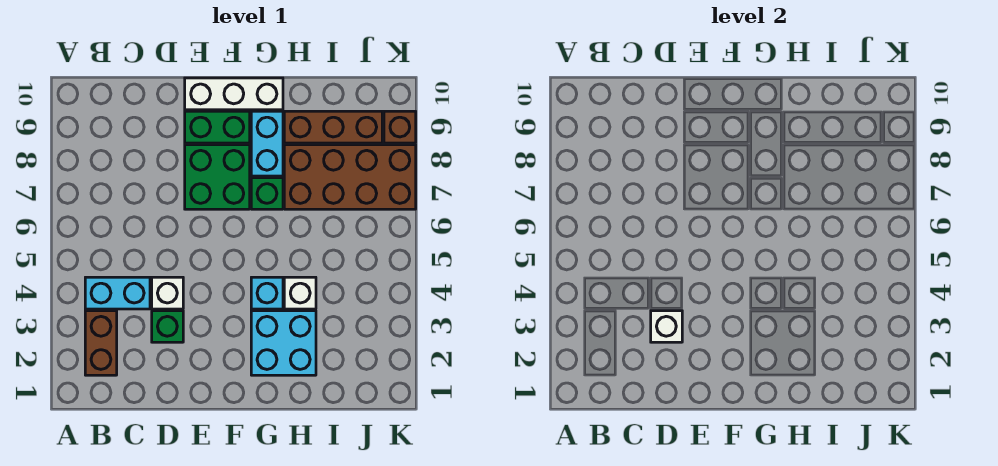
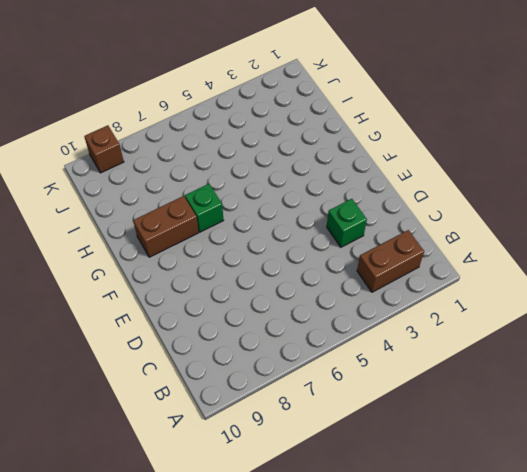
brown 1x2 brick [133,196,199,257] -> cyan 1x2 brick [251,111,283,176]
none -> cyan 1x2 brick [85,277,150,309]
none -> white 1x1 brick [152,277,183,309]
none -> green 2x2 brick [185,145,250,209]

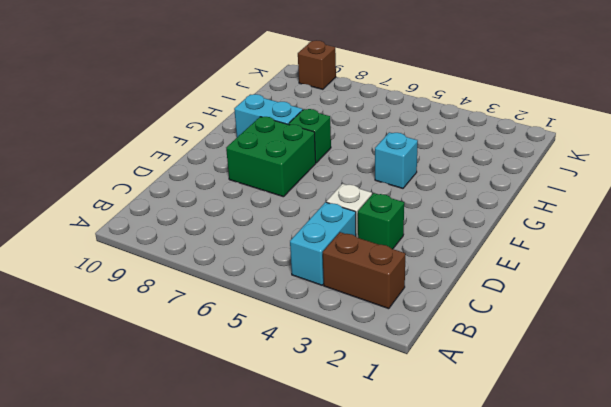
none -> green 1x2 brick [185,111,250,143]
none -> white 1x3 brick [185,78,283,110]
none -> cyan 2x2 brick [251,311,316,375]

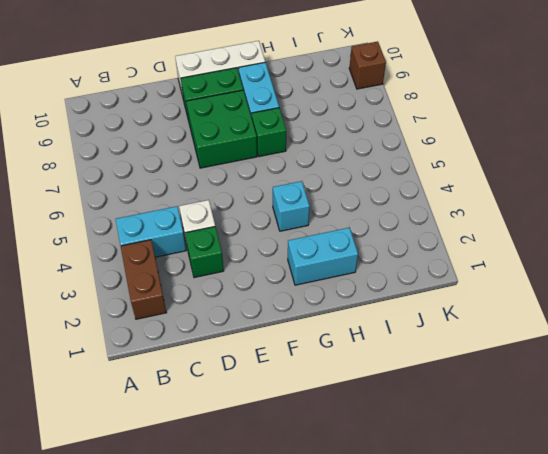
cyan 1x2 brick [288,228,358,285] -> cyan 2x2 brick [251,311,316,375]
none -> white 1x1 brick [284,277,316,309]
none -> brown 2x4 brick [284,145,416,209]
none -> brown 1x3 brick [284,111,382,143]

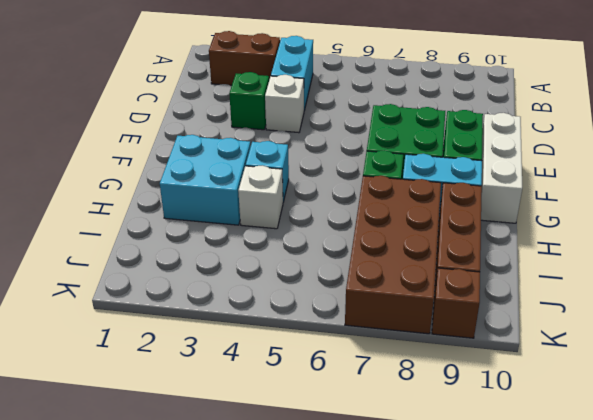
none -> white 1x1 brick [651,311,682,342]

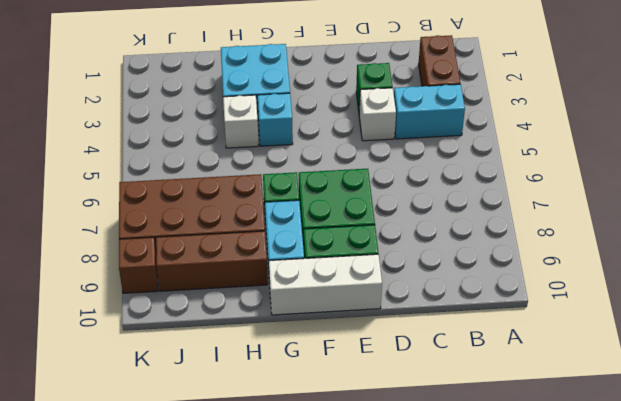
none -> white 1x1 brick [651,311,682,342]

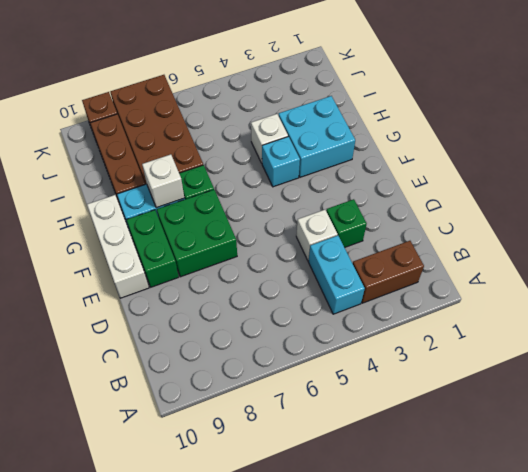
white 1x1 brick [142,154,184,208] -> white 1x1 brick moved to [651,311,682,342]

